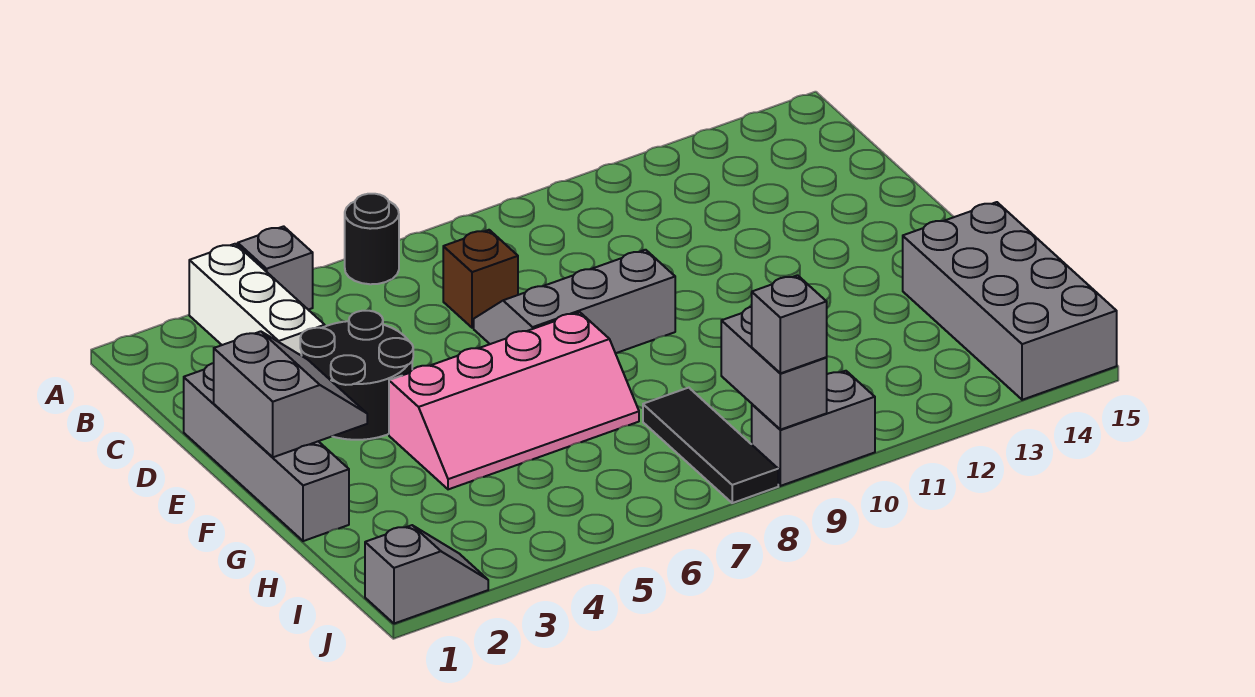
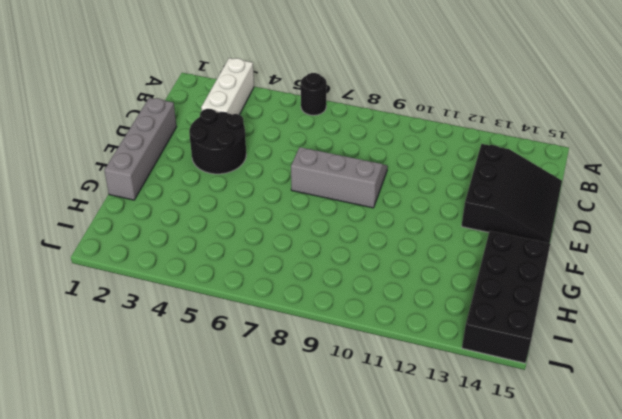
black 3x3 slope [462,144,562,243] -> none
black 2x4 brick [462,231,550,363] -> grey 2x4 brick [903,202,1117,400]
none -> grey 1x1 brick [238,226,313,310]
none -> brown 1x1 brick [443,230,518,328]
none -> pink 2x4 slope [389,312,639,489]

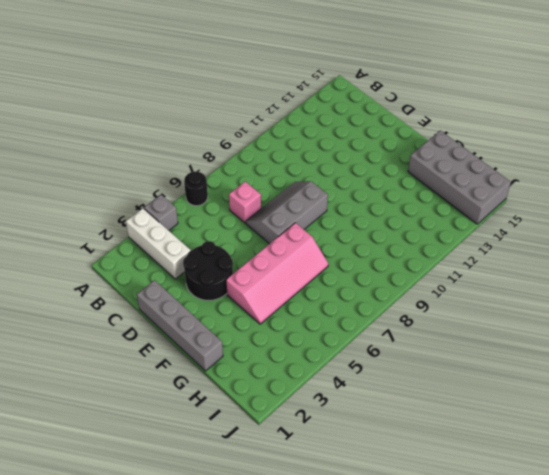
pink 1x1 brick [229,182,261,223] -> brown 1x1 brick [443,230,518,328]
none -> black 1x3 tile [643,388,778,503]
none -> grey 1x2 slope [365,525,488,624]
none -> grey 1x2 brick [752,371,875,486]

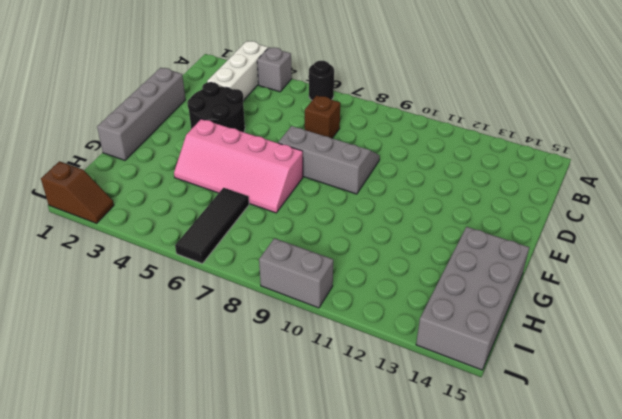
black 1x3 tile [175,188,249,263] -> black 1x3 tile moved to [643,388,778,503]
brown 1x2 slope [41,161,114,223] -> grey 1x2 slope [365,525,488,624]
none -> grey 2x2 slope [214,331,367,457]
none -> grey 1x2 brick [721,307,827,430]
none -> grey 1x1 brick [752,275,827,373]

